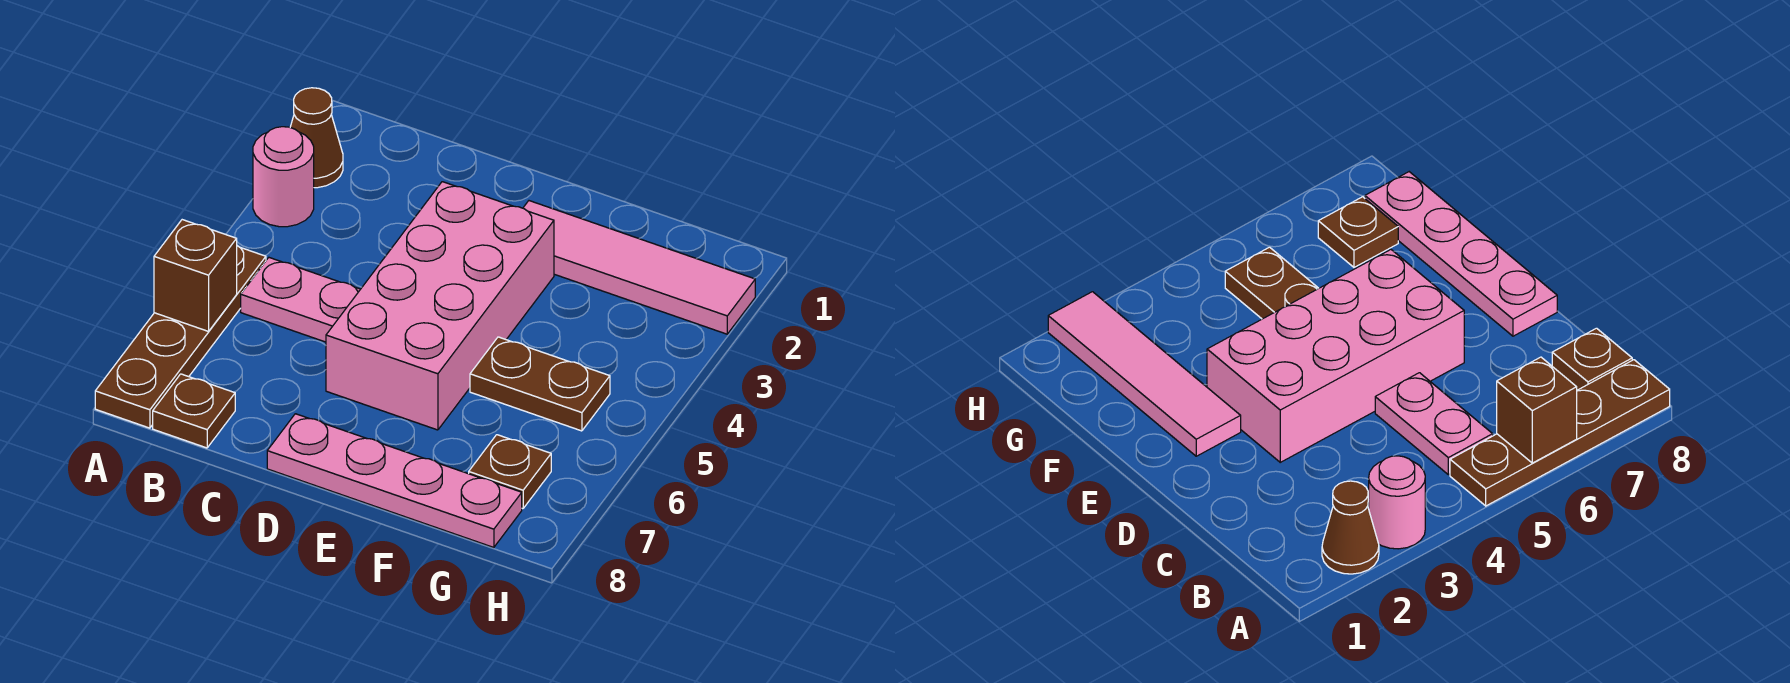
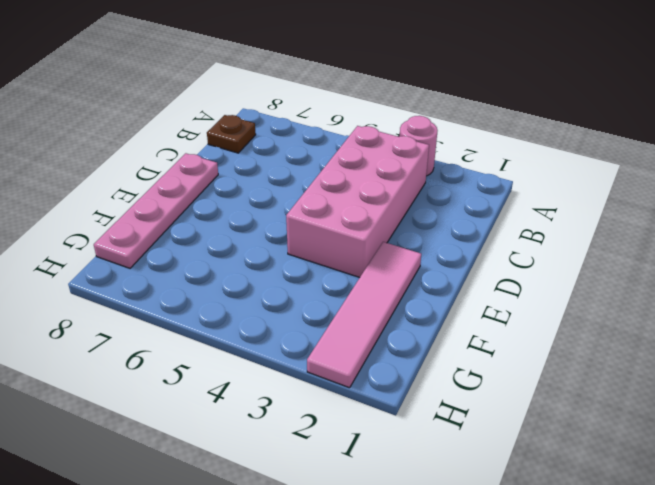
pink 2x4 brick [286,126,429,277] -> pink 2x4 brick turned to [326,182,554,430]
none -> brown 1x1 cone [290,88,343,188]
none -> brown 1x4 plate [95,246,266,428]

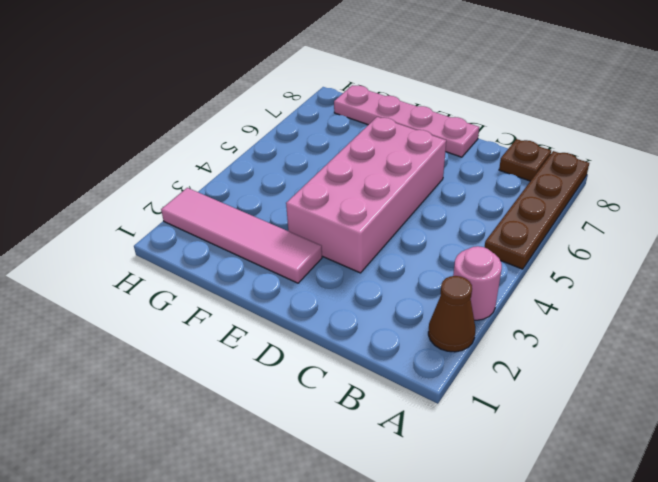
none -> pink 1x2 plate [241,258,360,342]
none -> brown 1x2 plate [470,337,610,431]

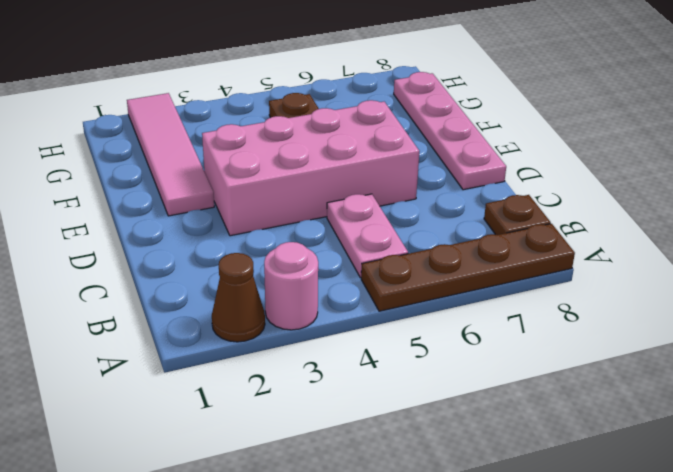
none -> brown 1x1 plate [469,435,551,509]
none -> brown 1x1 brick [154,220,237,331]

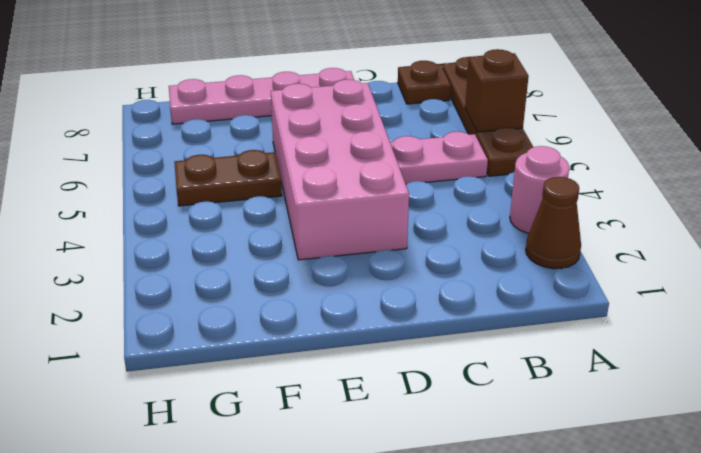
none -> pink 1x4 tile [523,201,755,334]
none -> brown 1x1 plate [469,435,551,509]

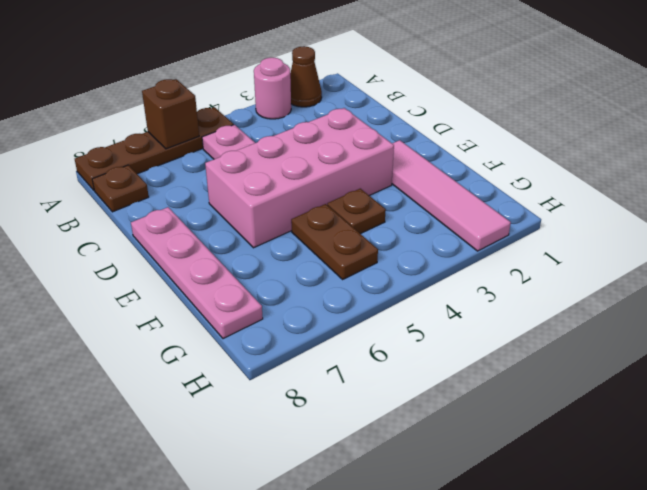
brown 1x1 plate [327,189,386,234] -> brown 1x1 plate moved to [469,435,551,509]

